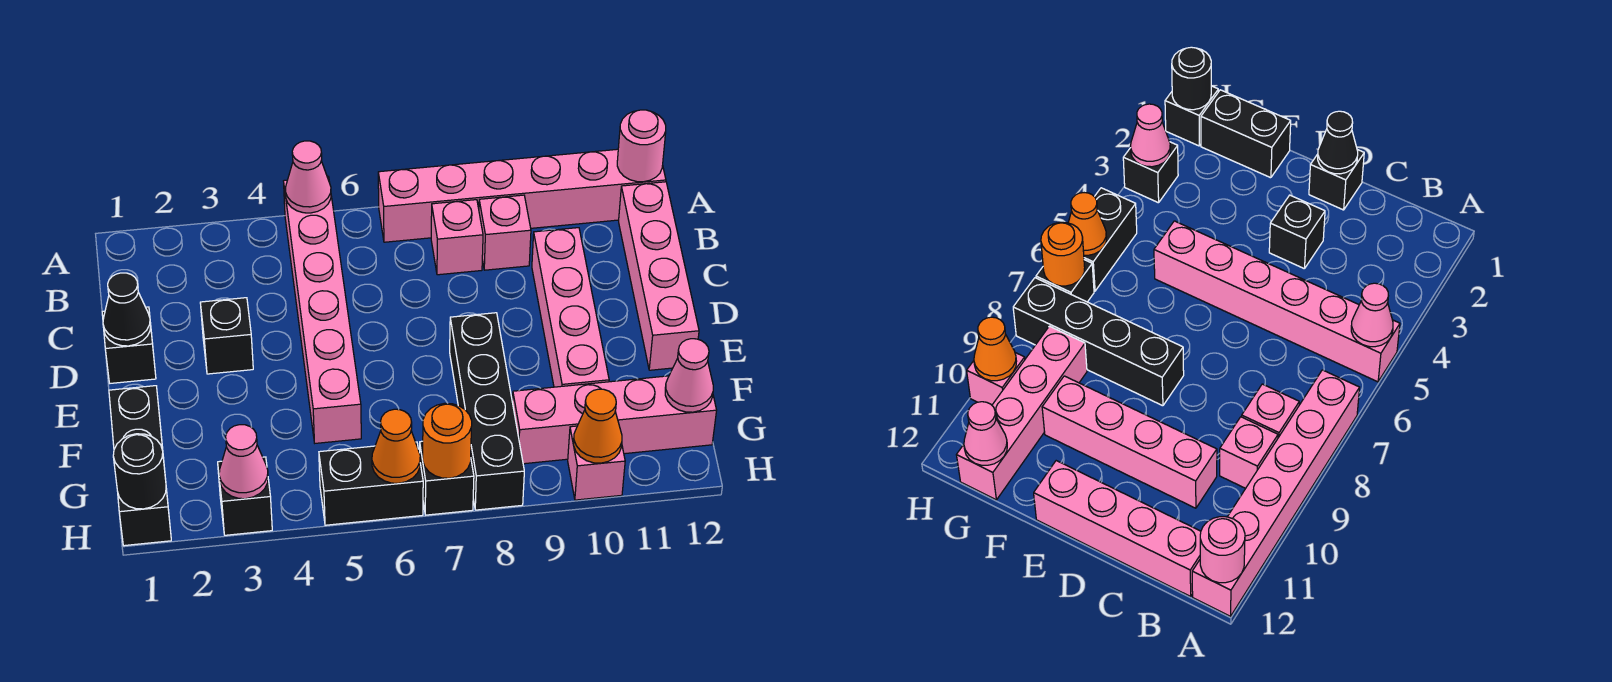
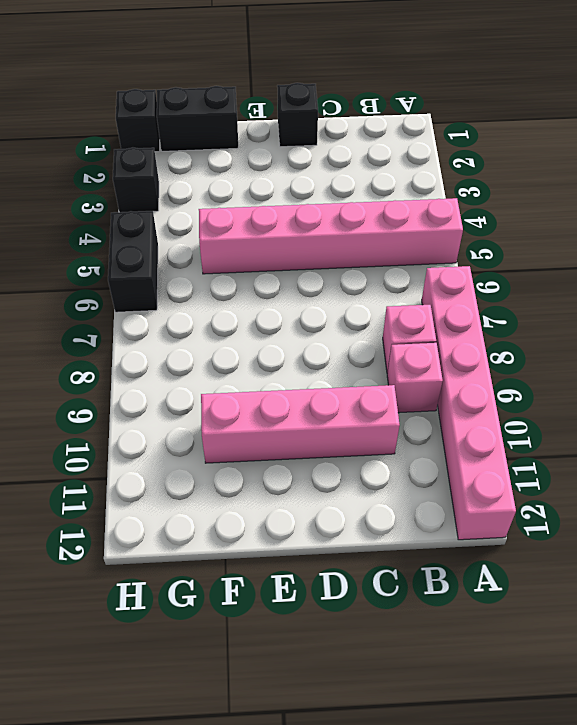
none -> pink 1x4 brick [619,182,699,370]
none -> black 1x1 brick [200,298,253,374]
none -> black 1x4 brick [450,313,524,510]

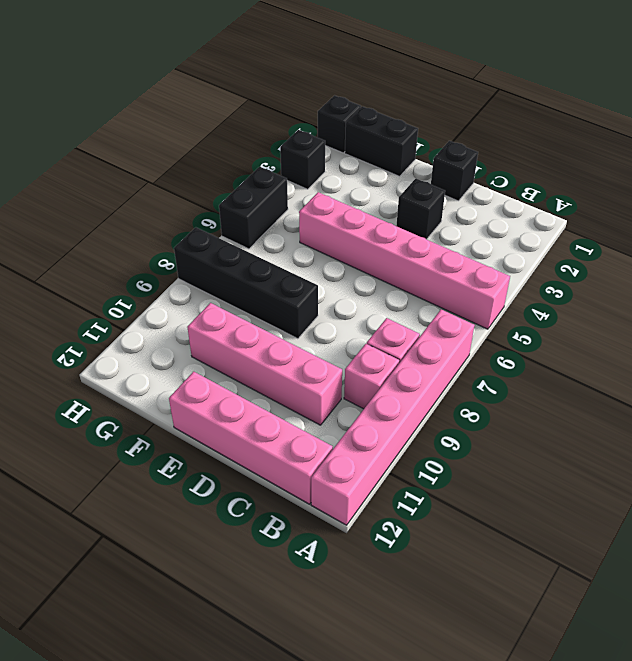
none -> pink 1x4 brick [512,376,717,464]
none -> black 1x1 brick [420,441,474,515]
none -> pink 1x1 brick [568,426,625,500]

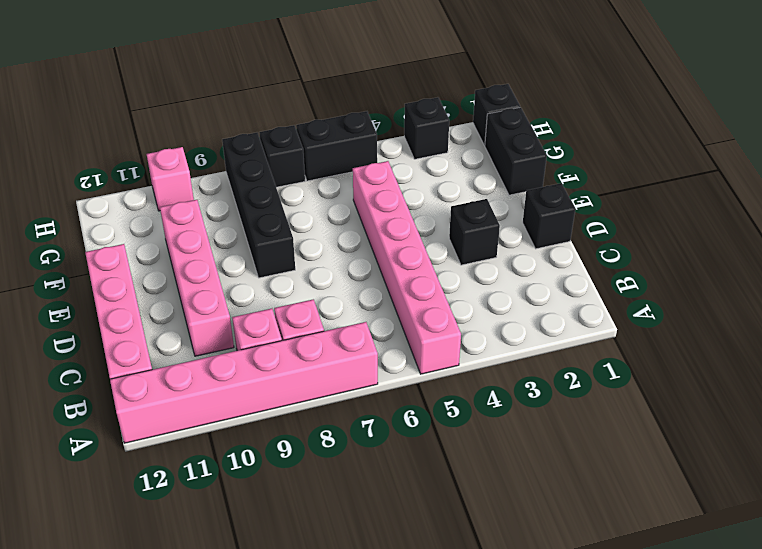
none -> pink 1x4 brick [512,376,717,464]
none -> pink 1x1 cone [285,141,331,213]
none -> pink 1x1 round brick [617,110,666,182]

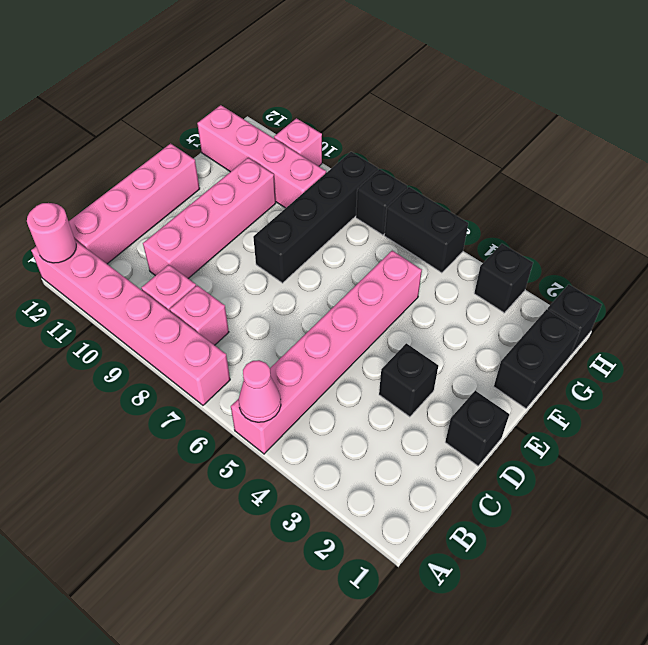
none -> black 1x1 cone [103,273,151,346]
none -> pink 1x1 cone [665,339,713,412]
none -> black 1x1 round brick [113,434,166,509]

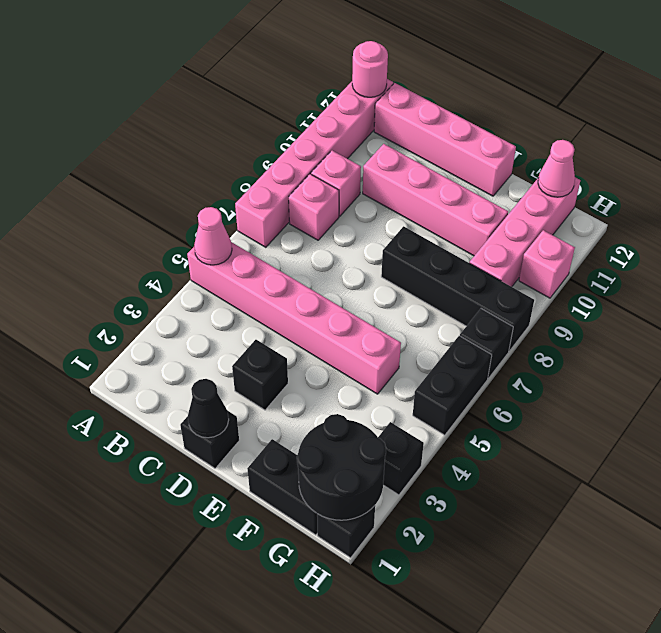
black 2x2 round brick [297,414,386,520] -> black 1x1 round brick [113,434,166,509]
none -> pink 1x1 cone [219,425,268,499]
none -> orange 1x1 cone [372,409,420,483]
none -> orange 1x1 round brick [423,403,472,478]

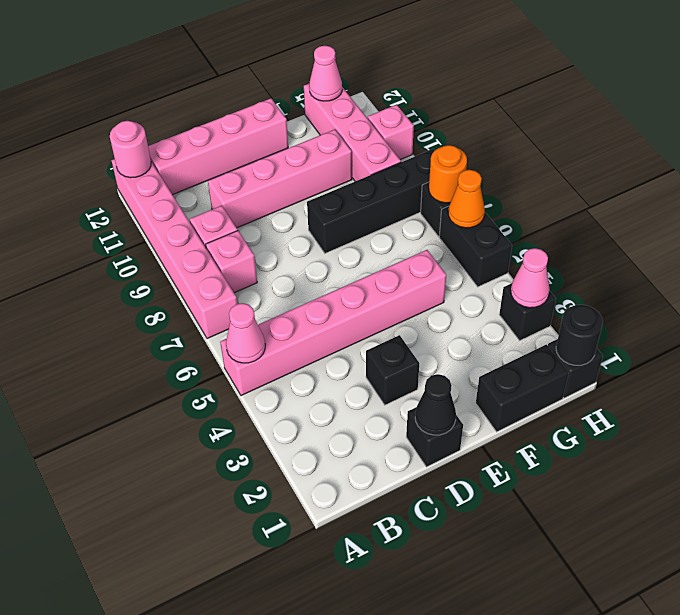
none -> orange 1x1 cone [574,389,622,463]

